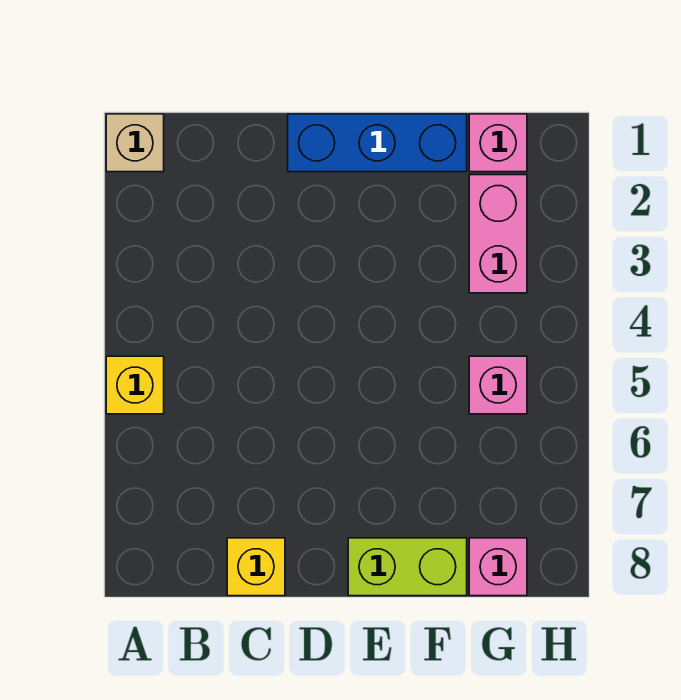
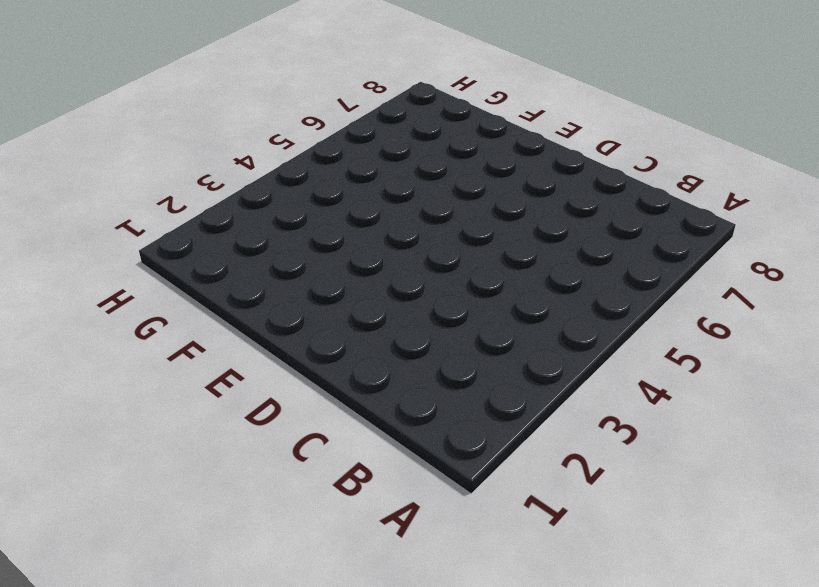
none -> tan 1x1 brick [106,114,164,172]
none -> yellow 1x1 brick [106,356,164,414]

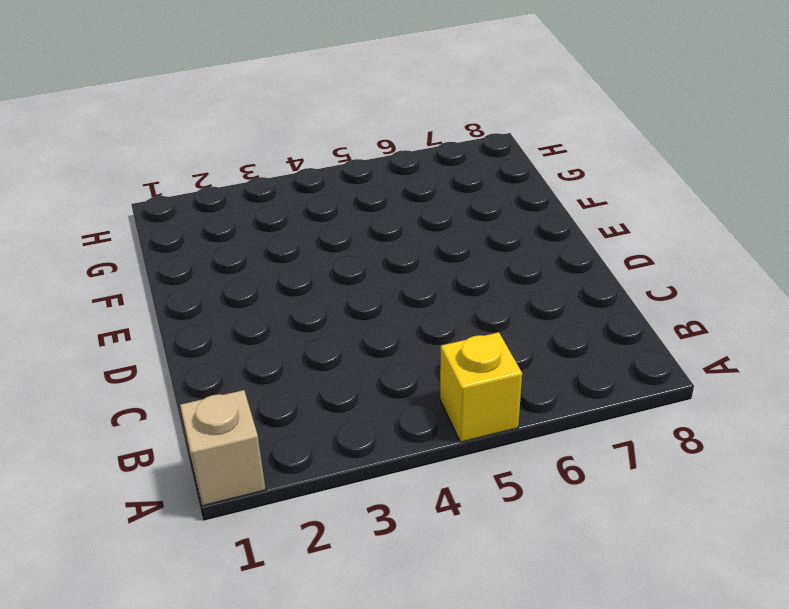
none -> yellow 1x1 brick [227,538,285,596]
none -> blue 1x3 brick [288,114,467,172]

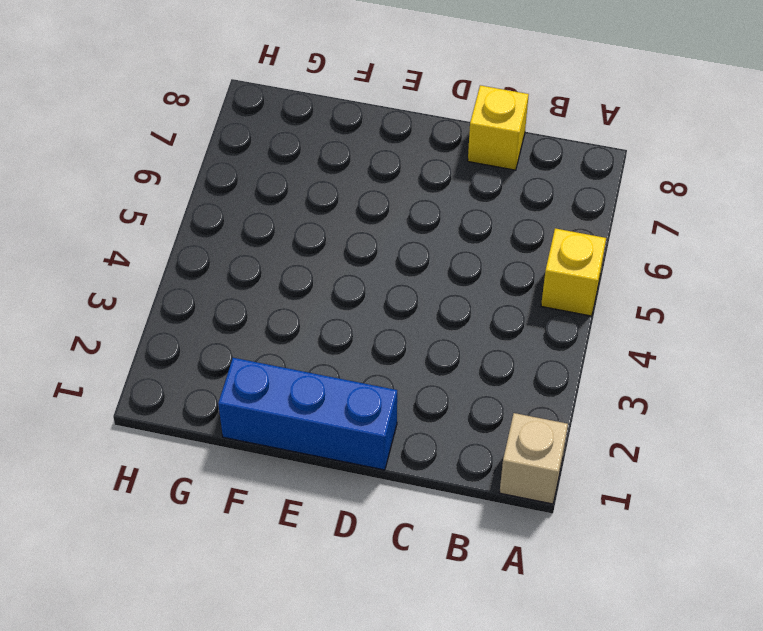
none -> lime 1x2 brick [348,538,467,596]
none -> pink 1x1 brick [469,114,527,172]

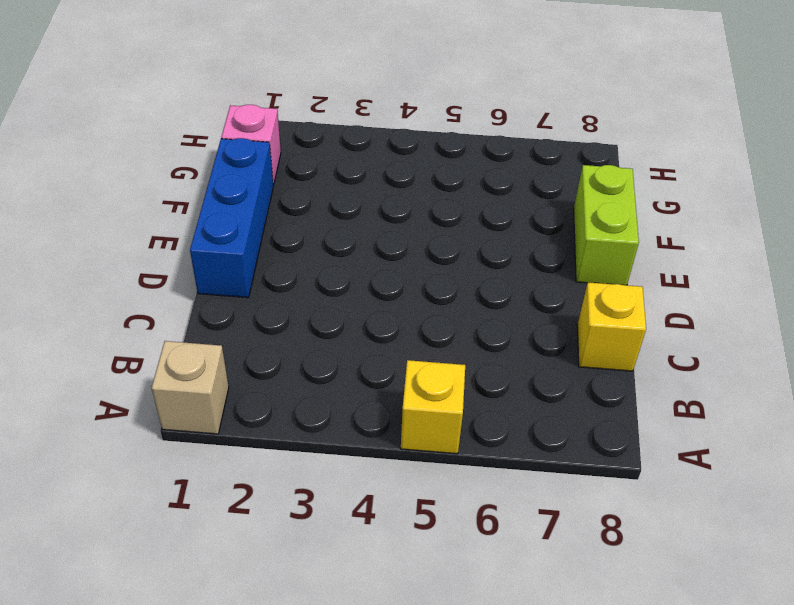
none -> pink 1x2 brick [469,175,527,293]
none -> pink 1x1 brick [469,356,527,414]

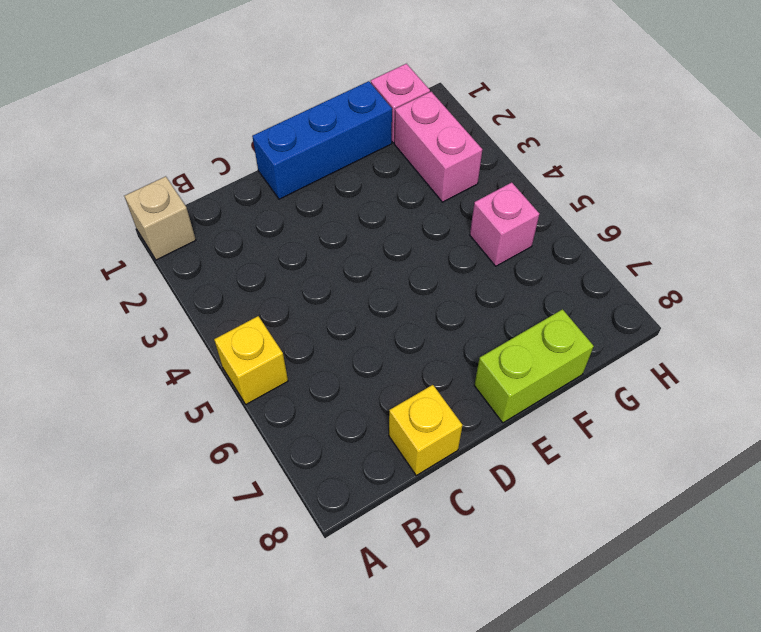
none -> pink 1x1 brick [469,538,527,596]

